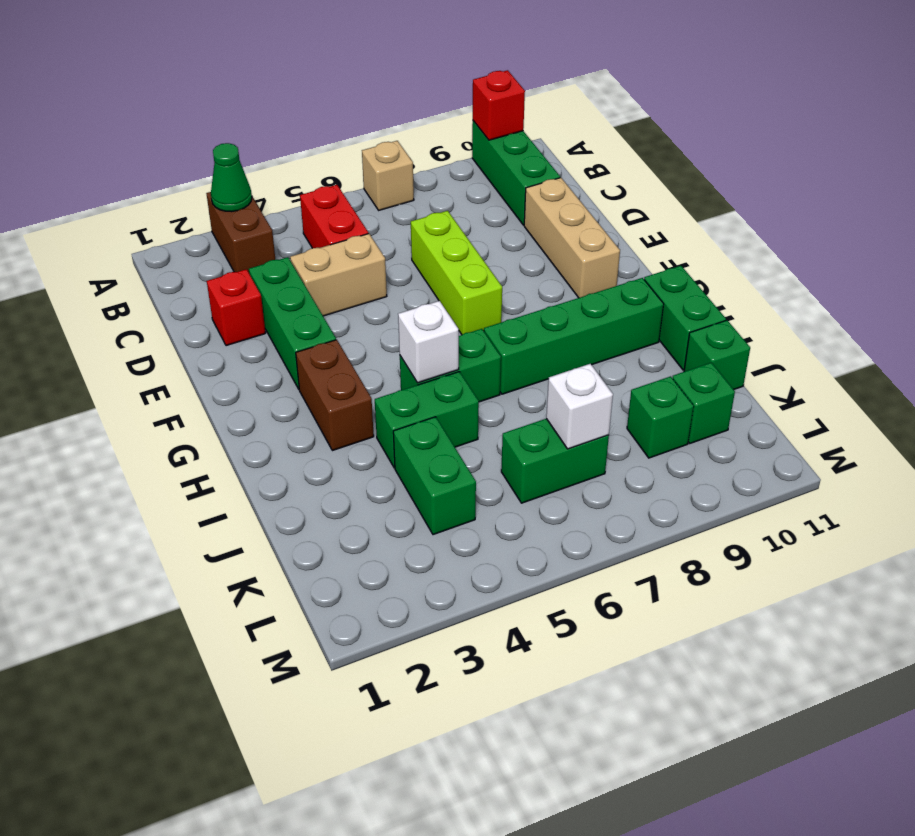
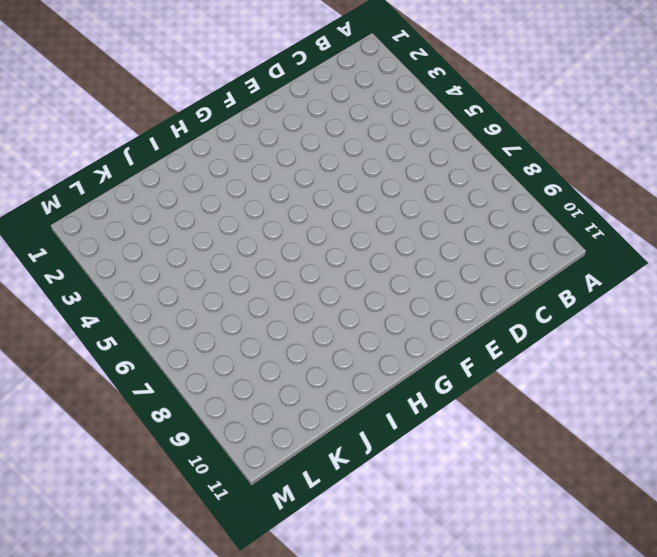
none -> brown 1x2 brick [206,192,275,272]
none -> tan 1x1 brick [362,141,414,210]
none -> green 1x3 brick [472,121,560,225]

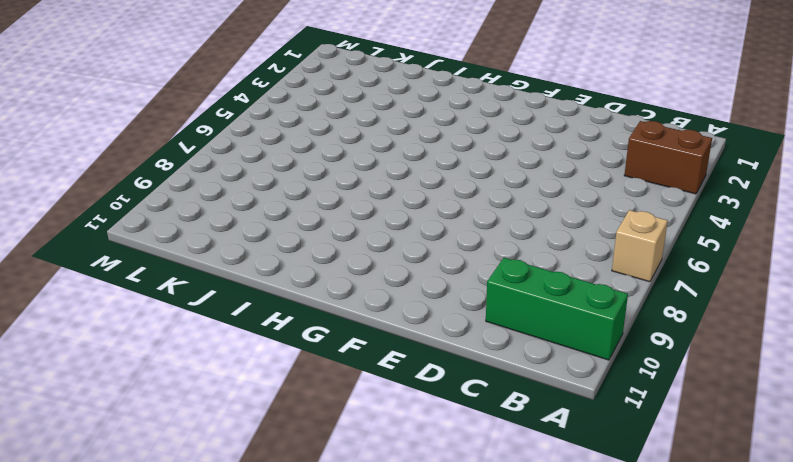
none -> red 1x2 brick [300,185,368,248]
none -> red 1x1 brick [207,269,266,346]
none -> green 1x3 brick [249,257,336,389]

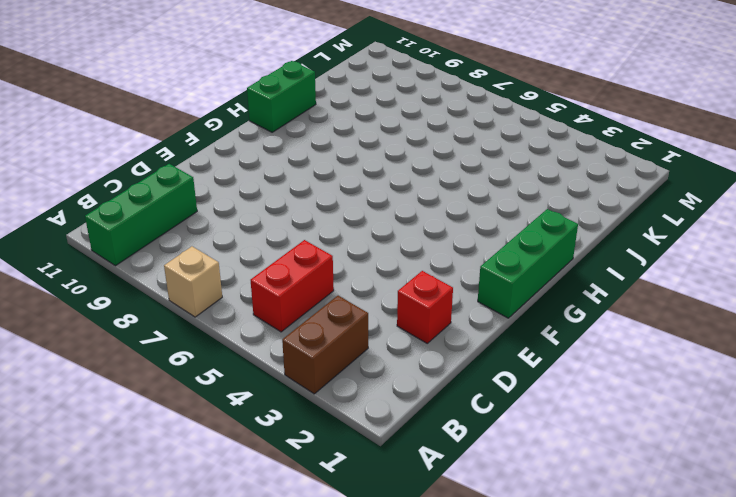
green 1x3 brick [478,209,578,318] -> green 1x3 brick moved to [249,257,336,389]
none -> tan 1x2 brick [290,234,387,316]
none -> lime 1x3 brick [411,211,502,335]
none -> tan 1x3 brick [524,178,620,298]

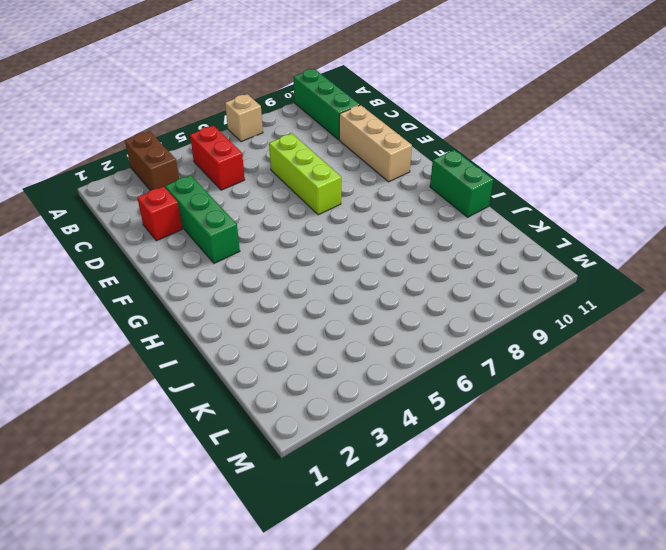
none -> tan 1x2 brick [290,234,387,316]
none -> brown 1x2 brick [296,340,374,451]
none -> green 1x2 brick [400,329,501,402]

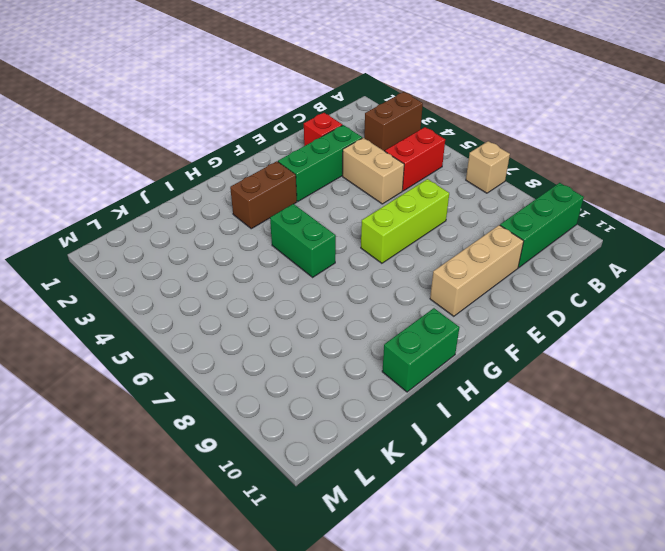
none -> green 1x4 brick [484,278,664,394]
none -> green 1x2 brick [375,372,479,468]
none -> green 1x2 brick [393,417,476,535]

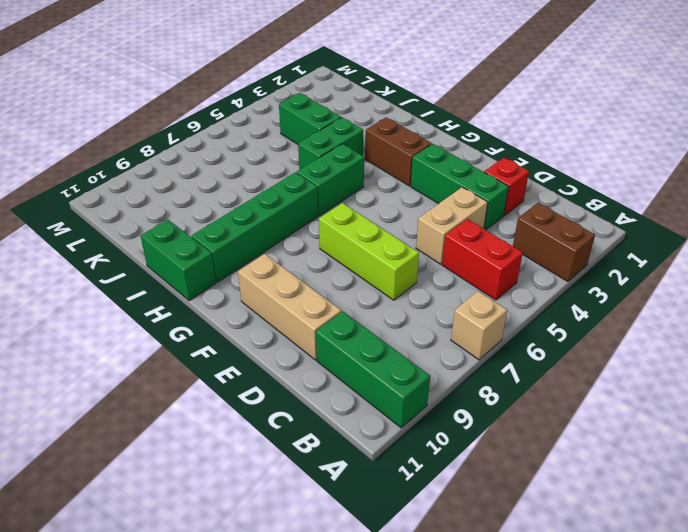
none -> green 1x1 brick [684,320,750,390]
none -> green 1x2 brick [501,419,609,503]
none -> green 1x1 brick [627,376,694,458]

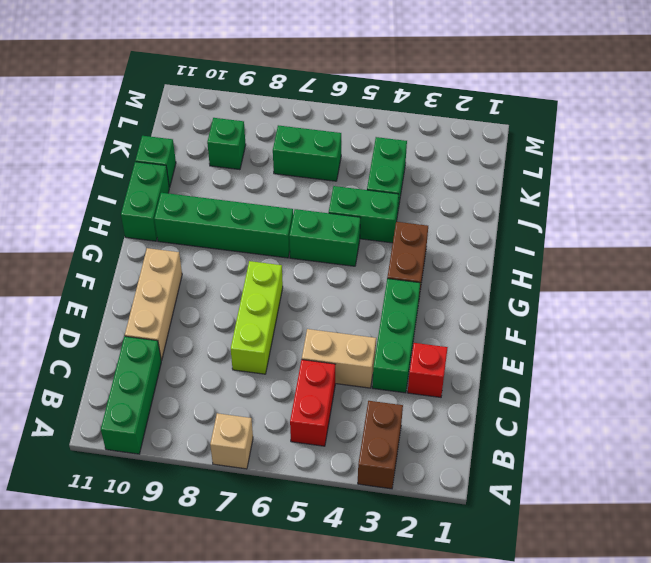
none -> green 1x1 brick [672,363,735,443]
none -> green 1x1 cone [211,143,252,212]
none -> red 1x1 brick [473,70,525,140]

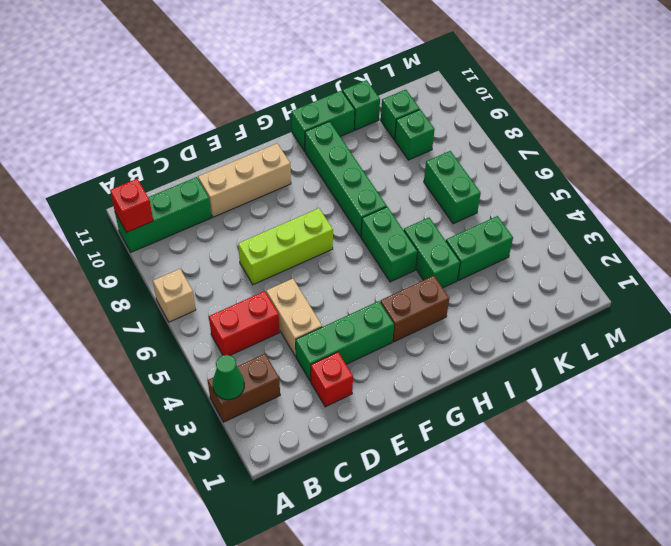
none -> white 1x1 brick [398,301,459,383]
none -> white 1x1 brick [546,364,613,449]

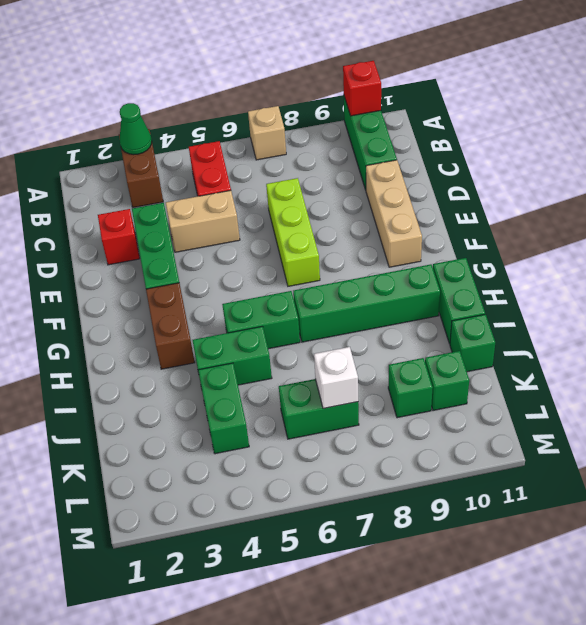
none -> white 1x1 brick [398,301,459,383]

